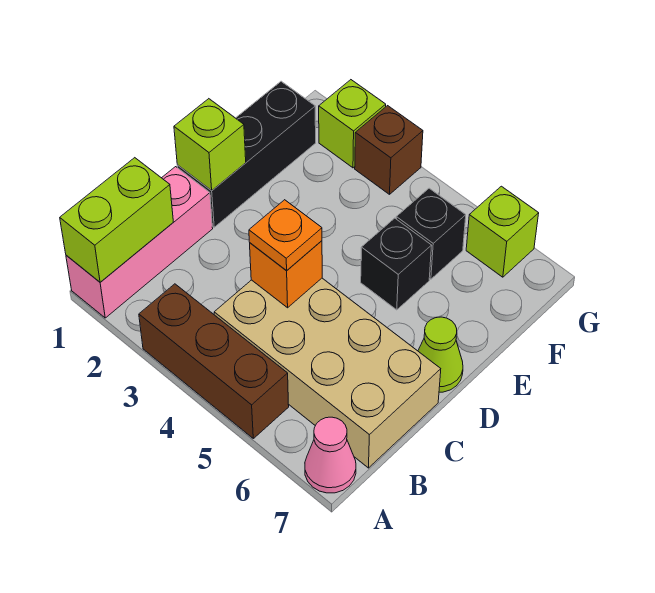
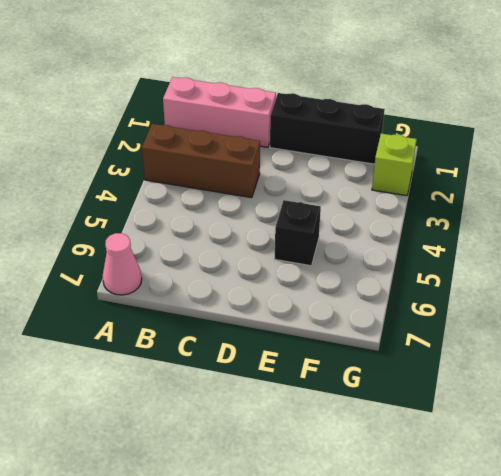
brown 1x3 brick [142,124,260,198] -> brown 1x3 brick turned to [139,284,289,438]
none -> tan 2x4 brick [214,278,441,468]
none -> lime 1x1 cone [418,317,463,392]
none -> black 1x1 brick [396,188,466,279]

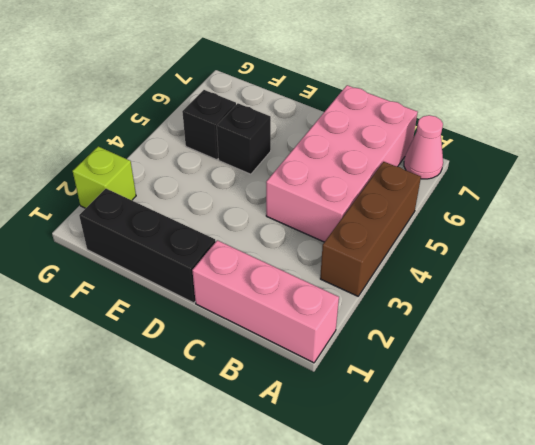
pink 2x4 brick [266,85,418,242] -> tan 2x4 brick [214,278,441,468]
none -> lime 1x1 cone [418,317,463,392]
none -> brown 1x1 brick [355,106,423,194]
none -> lime 1x1 brick [466,186,539,277]

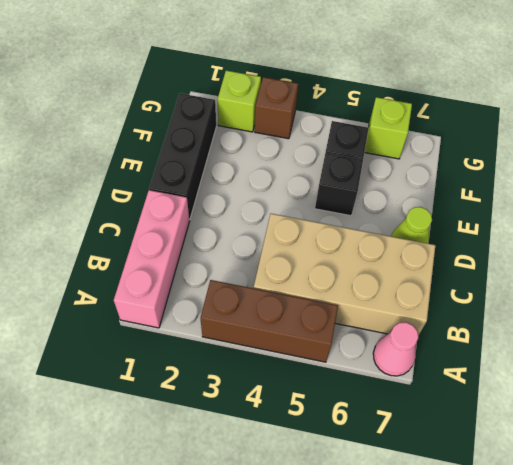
none -> lime 1x2 brick [60,158,173,282]
none -> orange 1x1 brick [250,241,322,308]
none -> lime 1x1 brick [174,99,246,191]

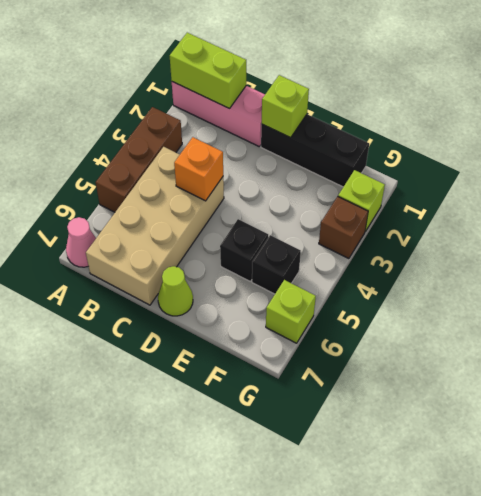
none -> orange 1x1 plate [249,200,322,271]

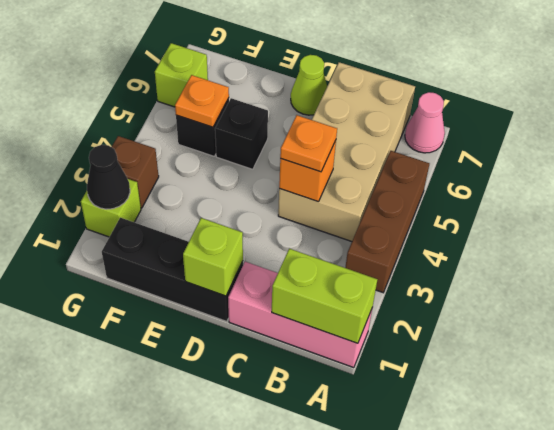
orange 1x1 plate [175,75,229,127] -> none
black 1x1 cone [87,145,130,209] -> none

